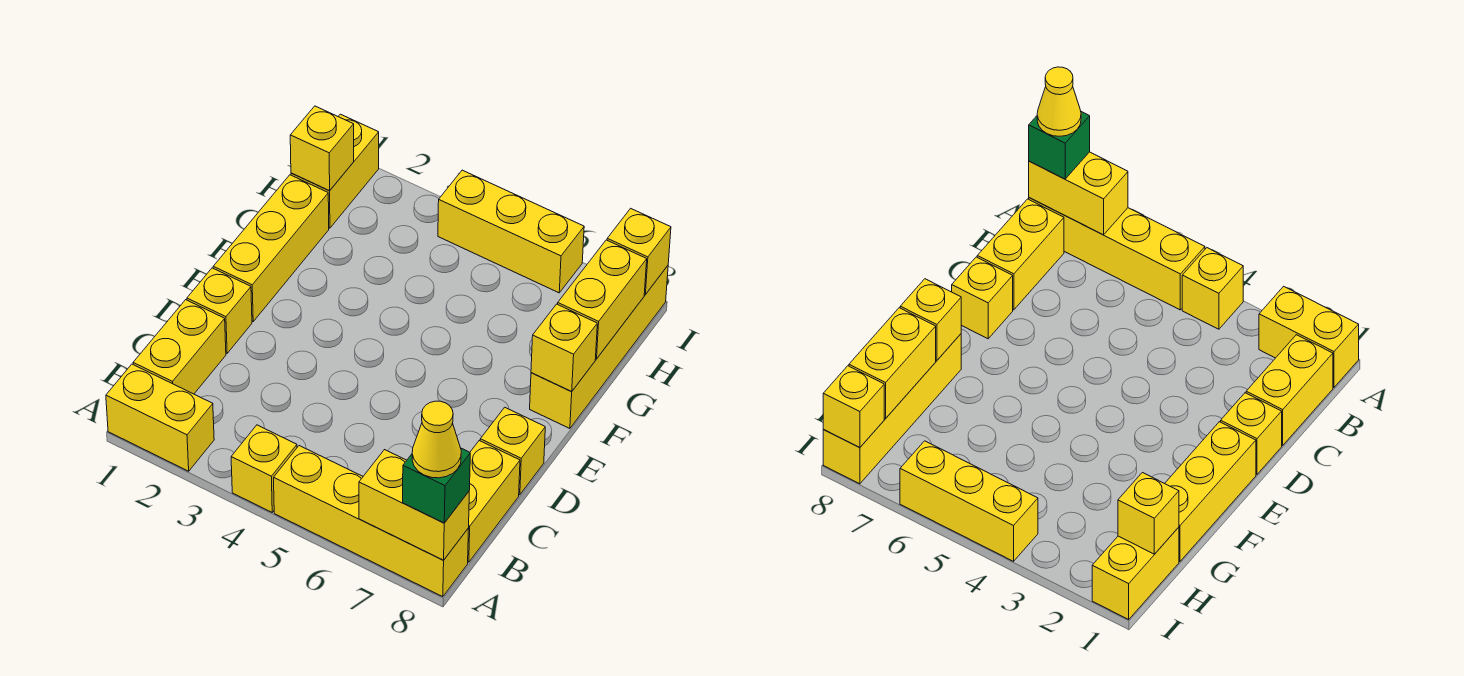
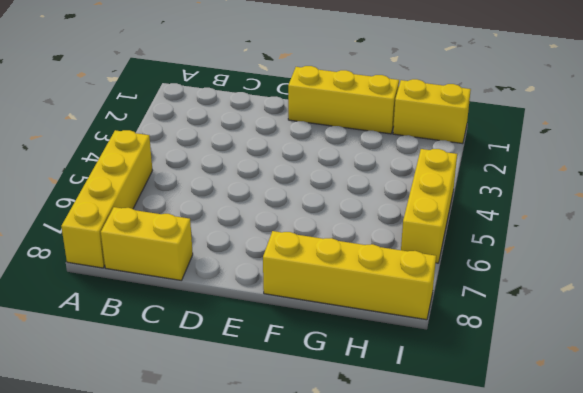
none -> yellow 1x2 brick [106,364,214,471]
none -> yellow 1x1 brick [231,425,297,512]
none -> yellow 1x2 brick [133,300,226,394]

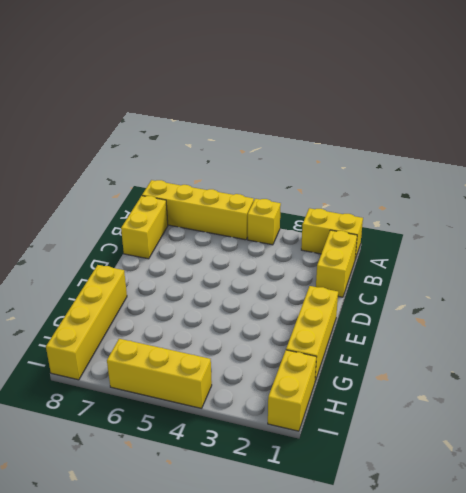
none -> yellow 1x1 brick [187,268,252,353]
none -> yellow 1x1 brick [480,407,545,495]
none -> yellow 1x2 brick [359,450,469,560]

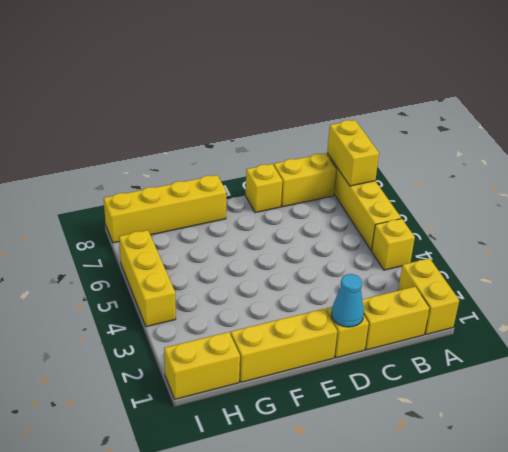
cyan 1x1 cone [331,274,364,327] -> none
none -> yellow 1x1 brick [531,304,597,392]
none -> yellow 1x2 brick [558,240,647,359]
none -> yellow 1x1 brick [290,106,354,191]

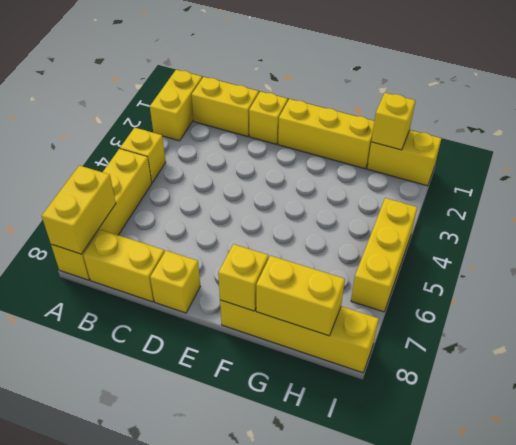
none -> yellow 1x1 brick [607,208,671,294]
none -> green 1x1 brick [403,448,470,523]
none -> yellow 1x1 cone [412,401,461,478]

